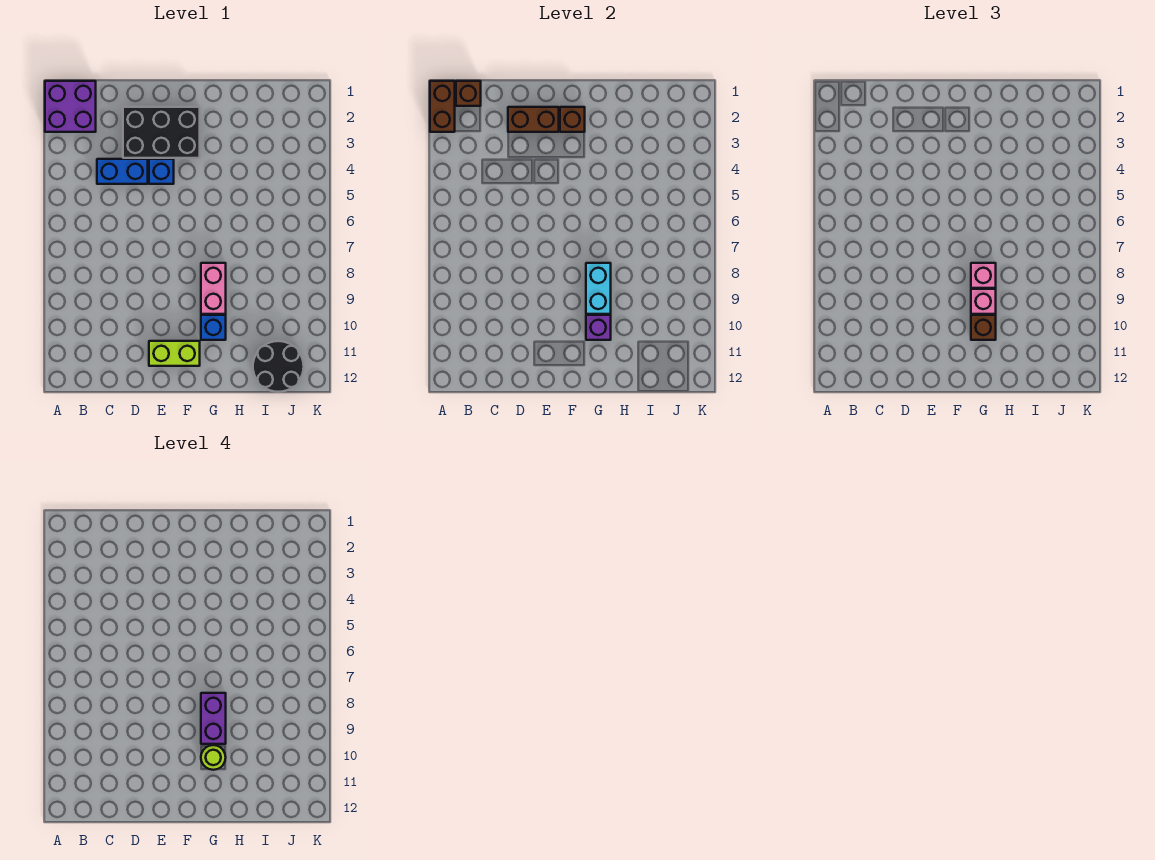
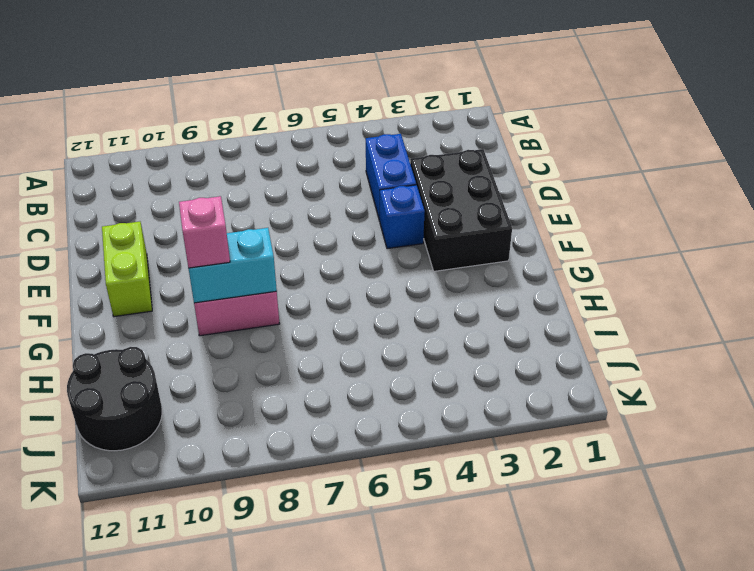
none -> purple 2x2 brick [45,81,96,132]
none -> blue 1x1 brick [201,315,226,340]
none -> brown 1x2 brick [430,81,455,132]

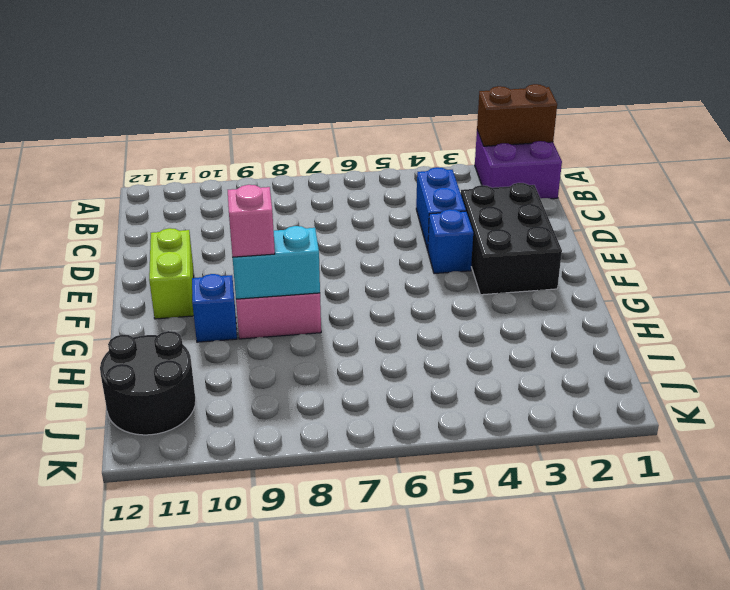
none -> brown 1x1 brick [456,81,481,106]
none -> brown 1x2 brick [508,107,559,132]
none -> brown 1x1 brick [560,107,585,132]

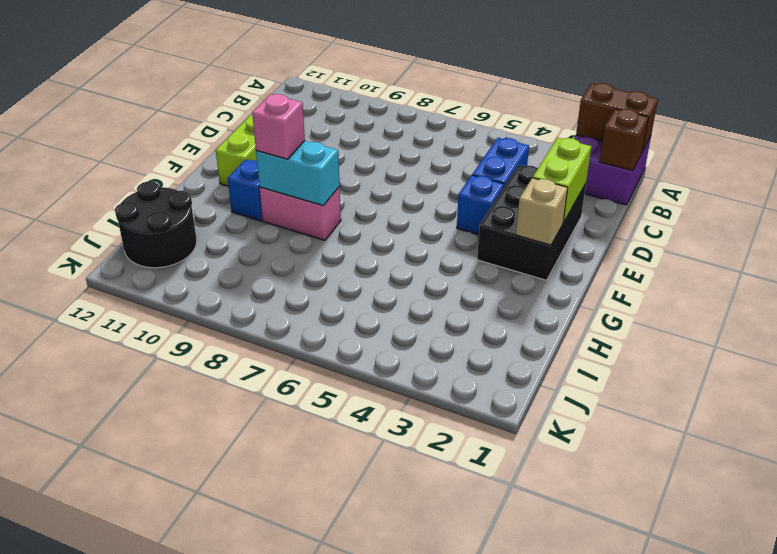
lime 1x2 brick [533,138,591,223] -> brown 1x2 brick [508,107,559,132]
tan 1x1 brick [516,178,568,245] -> brown 1x1 brick [560,107,585,132]
none -> purple 1x1 brick [586,315,611,340]
none -> pink 1x1 brick [971,263,996,288]
none -> brown 1x1 brick [971,315,996,340]

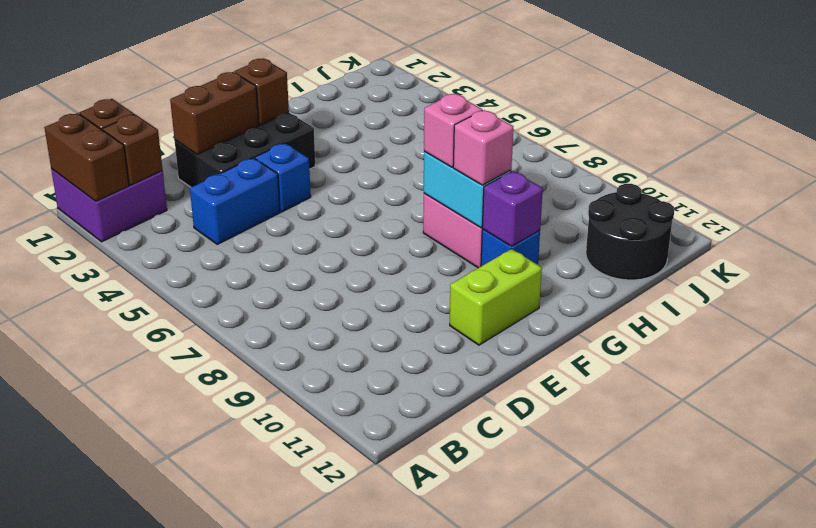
brown 1x1 brick [103,114,163,185] -> brown 1x1 brick moved to [971,315,996,340]
none -> purple 1x2 brick [201,693,226,744]
none -> lime 1x1 round brick [201,745,226,770]

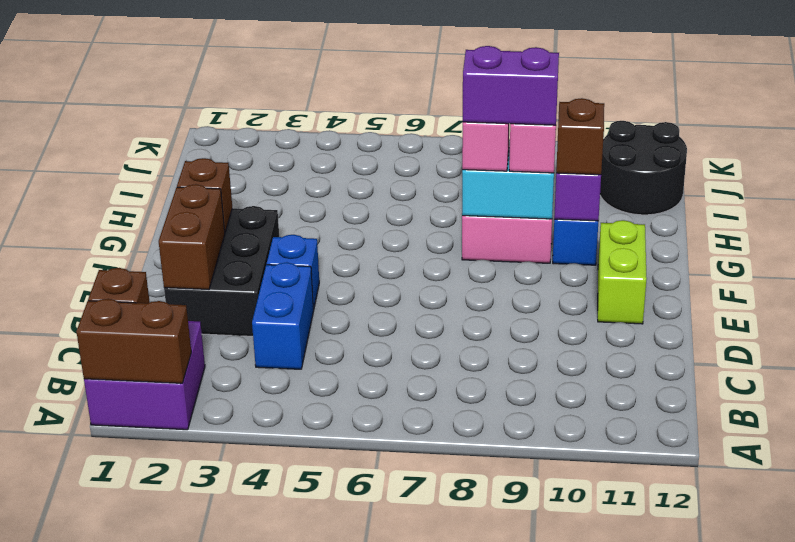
none -> lime 1x1 round brick [201,745,226,770]

